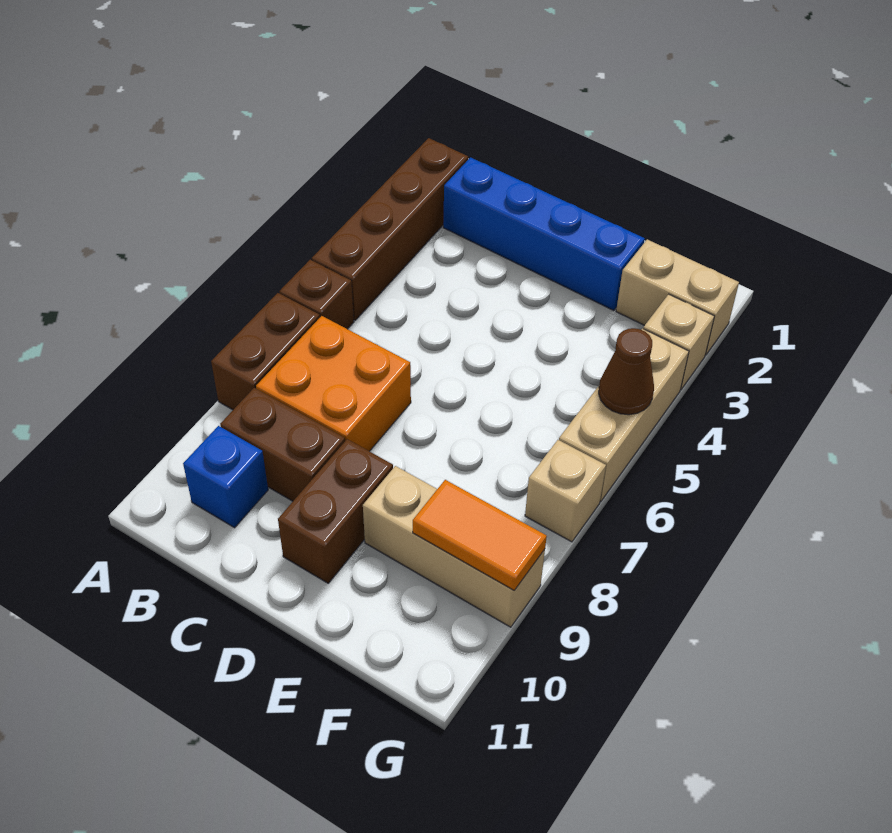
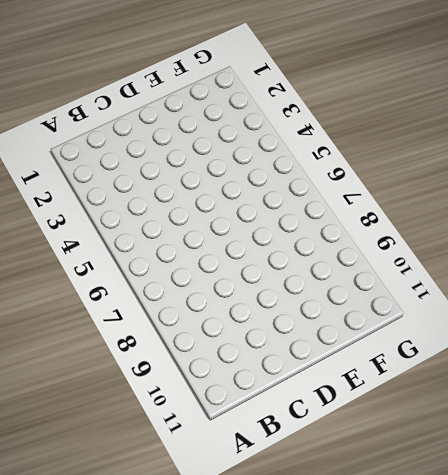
none -> brown 1x4 brick [312,138,468,320]
none -> brown 1x1 brick [279,260,354,329]
none -> brown 1x2 brick [211,293,320,410]

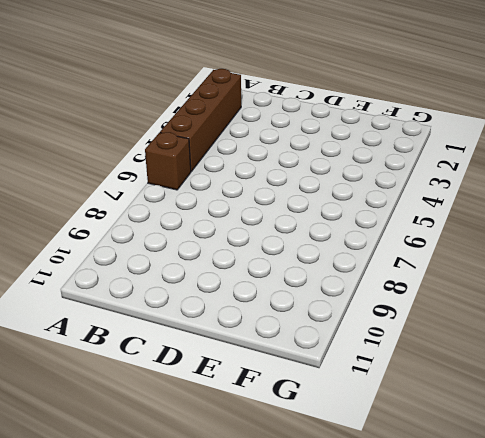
none -> brown 1x2 brick [211,293,320,410]
none -> blue 1x4 brick [443,157,645,310]
none -> orange 2x2 brick [256,316,411,451]

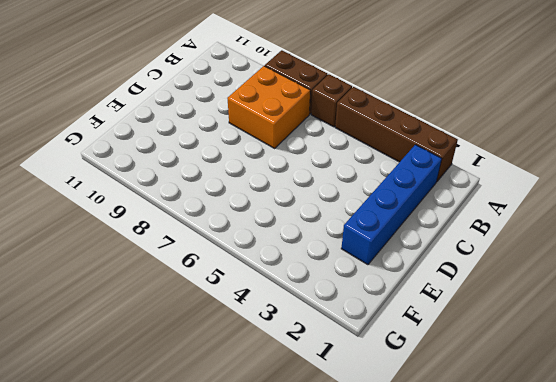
none -> brown 1x2 brick [220,388,345,501]
none -> blue 1x1 brick [183,426,268,528]
none -> brown 1x2 brick [278,439,393,583]

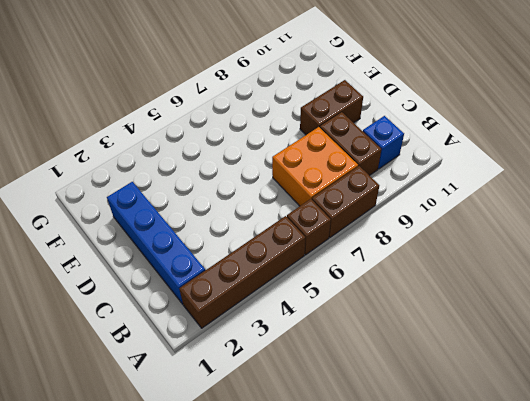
none -> tan 1x3 brick [363,466,545,627]
none -> tan 1x2 brick [616,239,739,355]
none -> tan 1x1 brick [643,294,714,390]

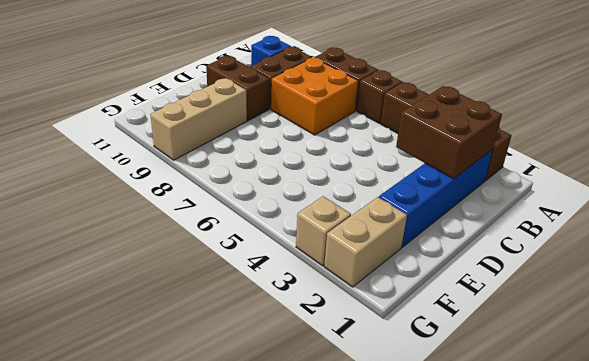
brown 2x2 brick [396,86,502,179] -> none
none -> tan 1x3 brick [559,329,689,502]
none -> tan 1x1 brick [525,440,606,542]
none -> orange 1x2 tile [413,480,547,590]

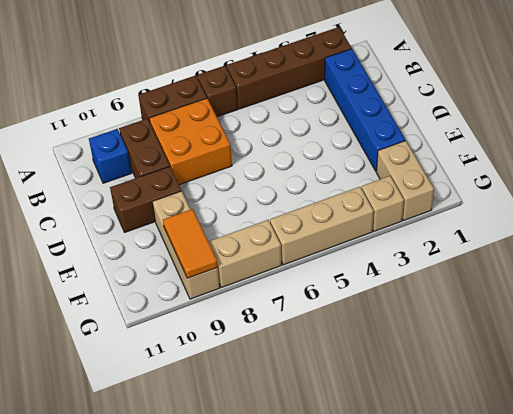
tan 1x2 brick [208,220,281,288] -> tan 1x1 brick [525,440,606,542]
none -> brown 1x1 cone [599,328,654,415]

